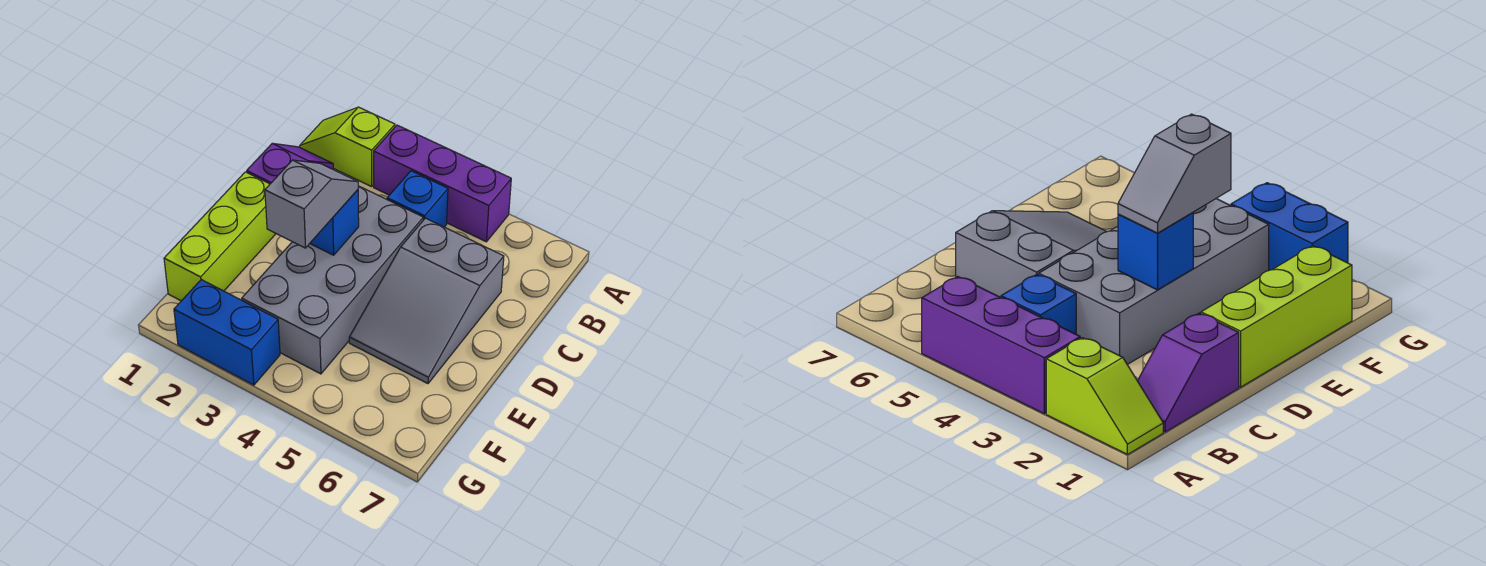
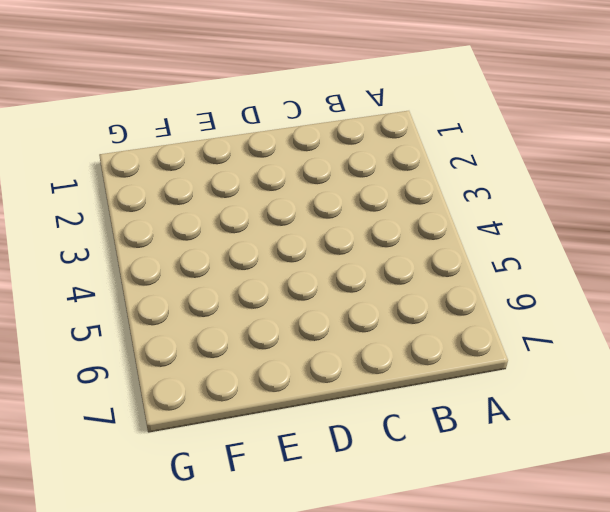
none -> lime 1x2 slope [300,107,395,187]
none -> purple 1x3 brick [374,125,511,242]

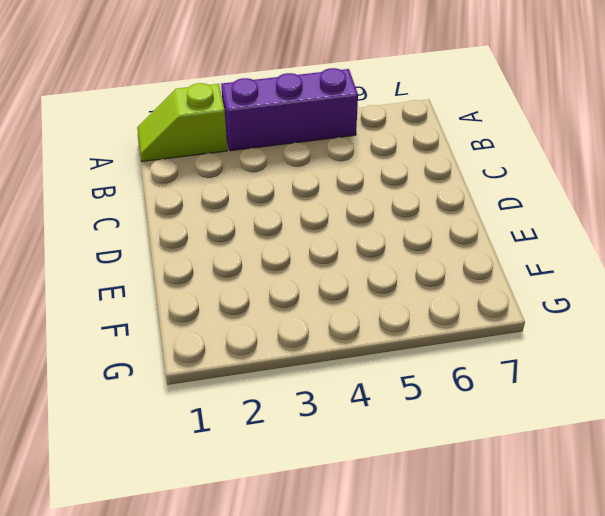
none -> purple 1x2 slope [247,143,333,184]
none -> blue 1x1 brick [387,171,448,227]

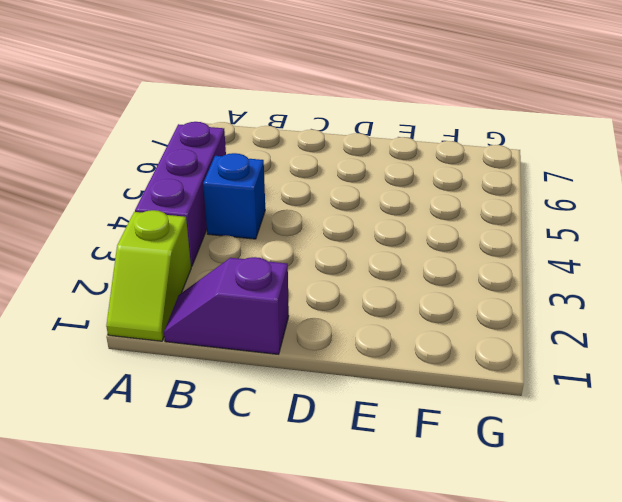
none -> grey 2x4 brick [242,186,423,374]
none -> grey 2x3 slope [349,218,504,384]

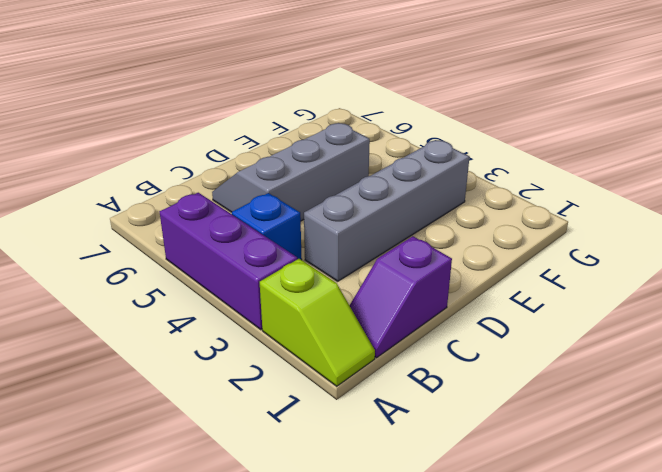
grey 1x4 brick [304,140,469,281] -> grey 2x4 brick [242,186,423,374]
grey 2x3 slope [212,123,370,221] -> grey 2x3 slope turned to [349,218,504,384]
none -> lime 1x3 brick [164,172,276,301]
none -> blue 1x2 brick [174,280,280,385]

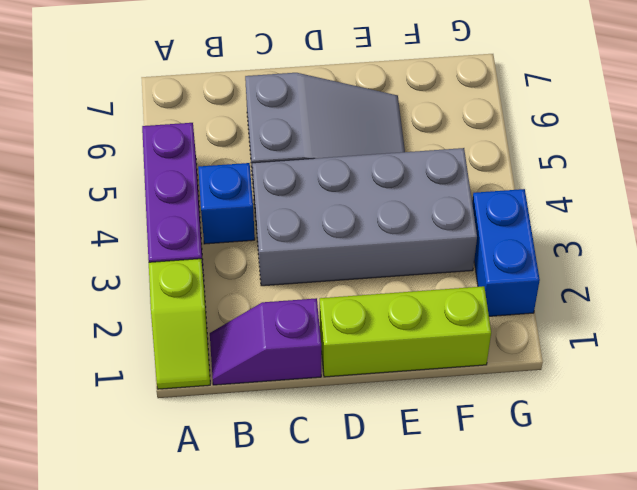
none -> blue 1x1 brick [310,190,359,255]
none -> grey 1x2 slope [265,160,358,248]

